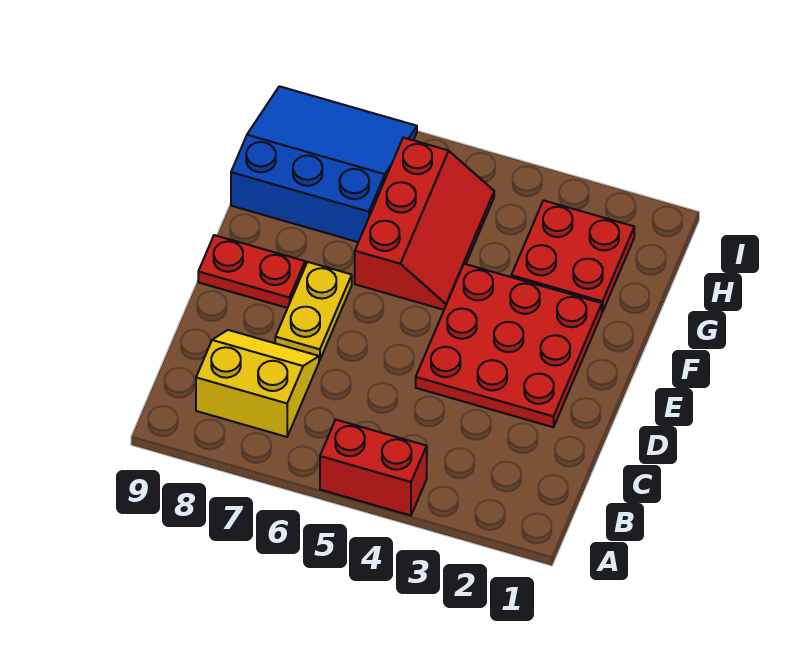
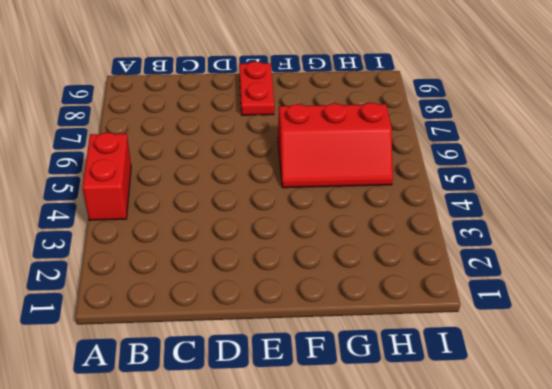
none -> yellow 2x2 slope [196,330,319,437]
none -> red 3x3 plate [416,264,602,427]

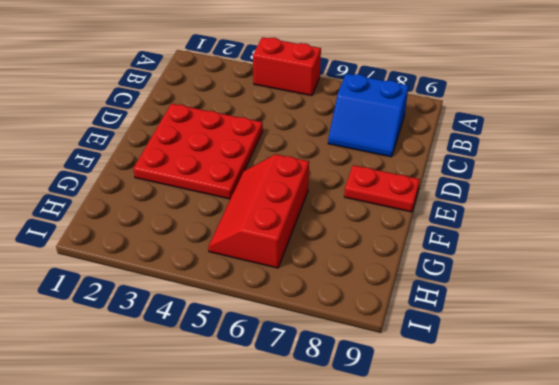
blue 2x2 slope [328,74,409,157] -> yellow 2x2 slope [196,330,319,437]
none -> yellow 1x2 plate [275,262,352,360]
none -> red 2x2 plate [511,200,634,312]

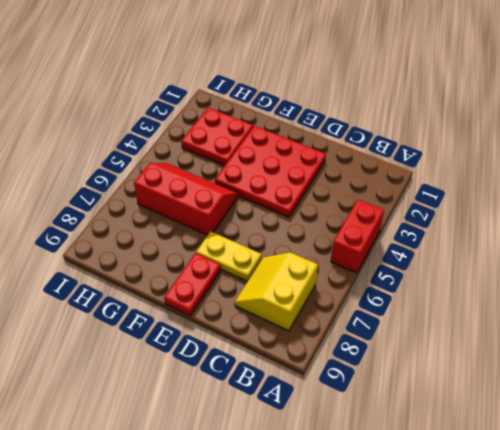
none -> blue 3x3 slope [231,86,417,242]

